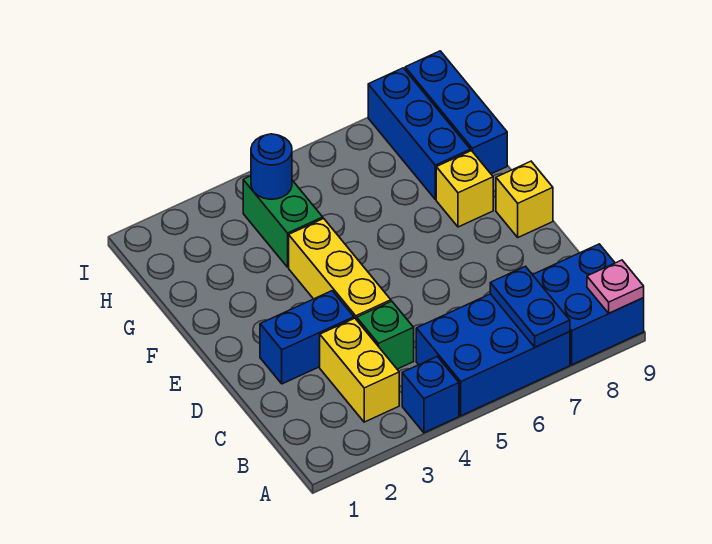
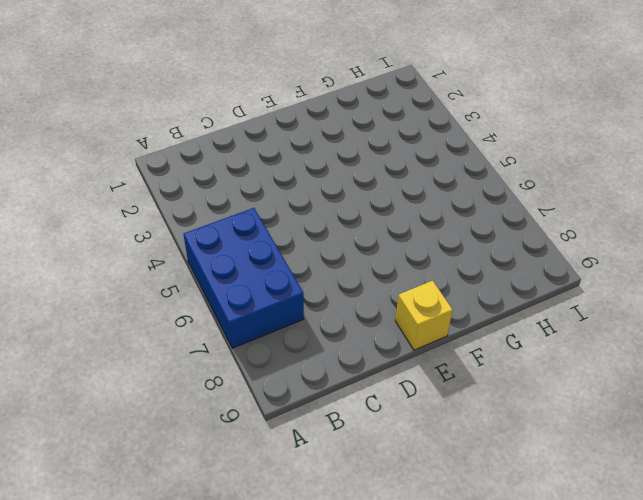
none -> blue 1x1 brick [402,357,459,433]
none -> blue 2x2 brick [533,244,644,365]
none -> yellow 1x2 brick [320,318,399,422]

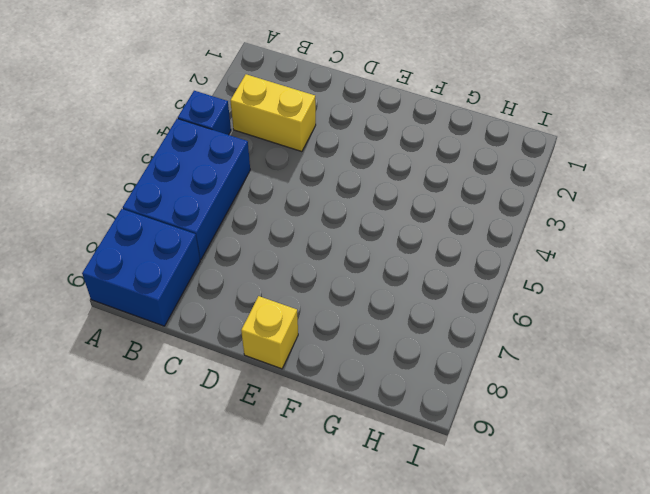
none -> green 1x1 brick [357,301,414,369]
none -> blue 1x2 brick [260,291,354,384]
none -> yellow 1x3 brick [289,218,391,320]

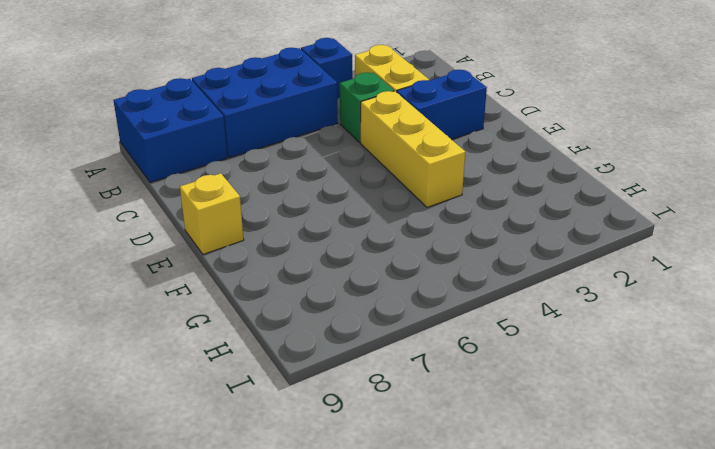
none -> yellow 1x1 brick [436,151,493,227]
none -> green 1x2 brick [243,176,323,267]
none -> blue 1x3 brick [368,68,470,199]

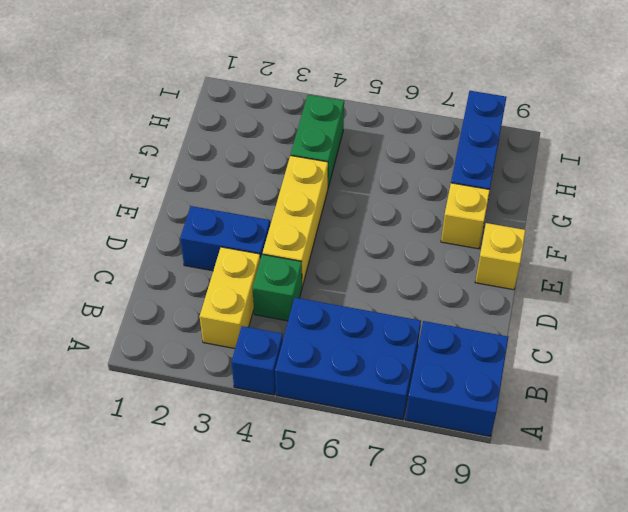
none -> blue 1x3 brick [405,51,507,174]
none -> blue 1x2 plate [490,266,570,347]
none -> pink 1x1 plate [587,260,644,313]

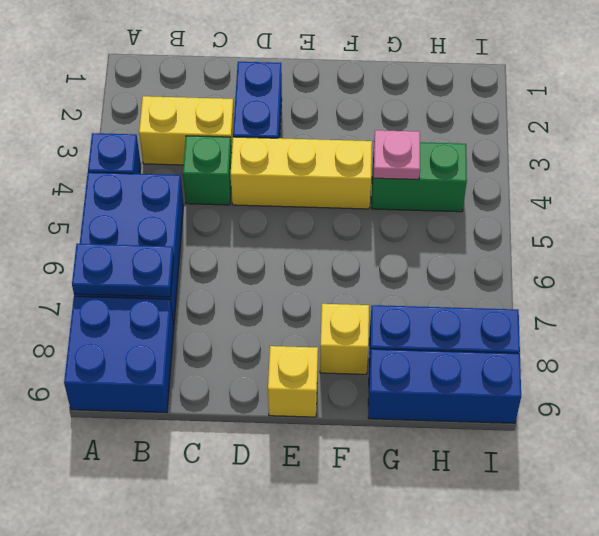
pink 1x1 plate [374,130,420,180] -> pink 1x1 plate moved to [587,260,644,313]
none -> blue 1x1 round brick [251,134,292,199]

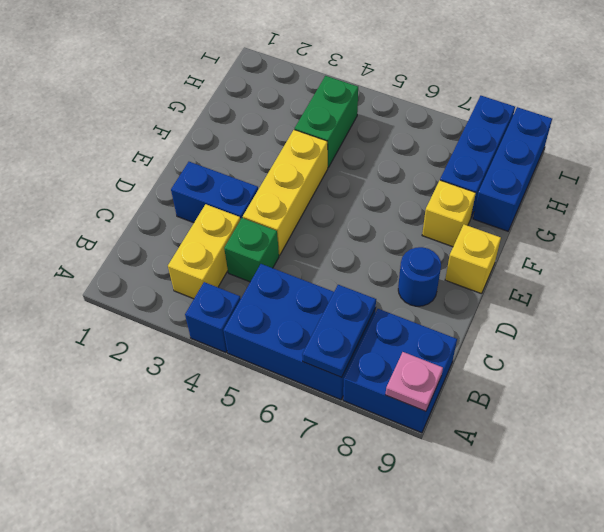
blue 1x1 round brick [398,247,441,306] -> blue 1x1 round brick moved to [251,134,292,199]

